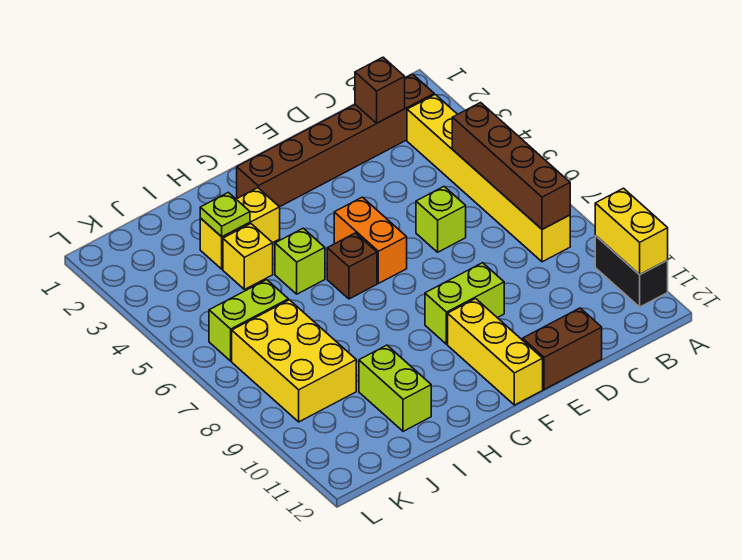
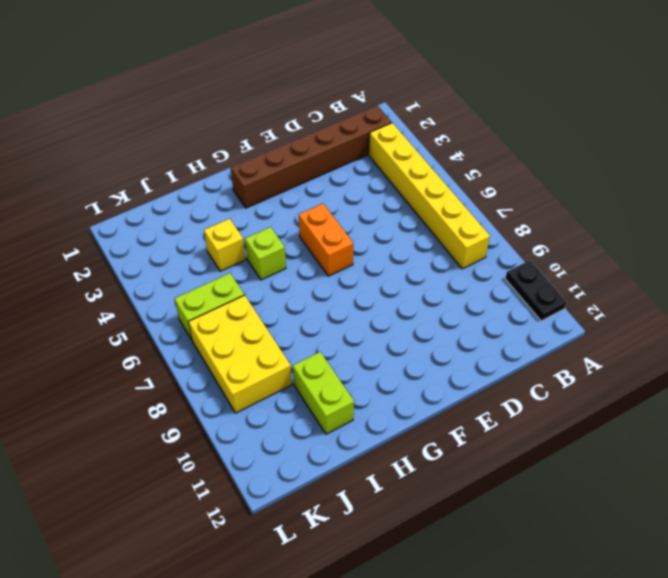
black 1x2 plate [505,260,567,321] -> black 1x2 brick [595,236,668,307]
none -> lime 1x1 brick [416,187,466,252]
none -> brown 1x2 brick [522,308,602,389]
none -> lime 1x2 brick [425,263,504,344]

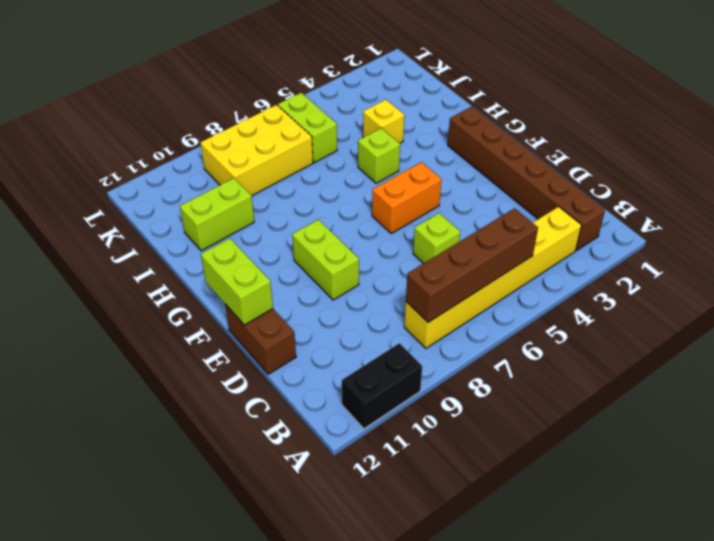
lime 1x2 brick [201,238,273,325] -> none
none -> yellow 1x3 brick [448,299,543,405]
none -> brown 1x1 brick [327,233,377,299]
none -> yellow 1x2 brick [200,188,280,269]

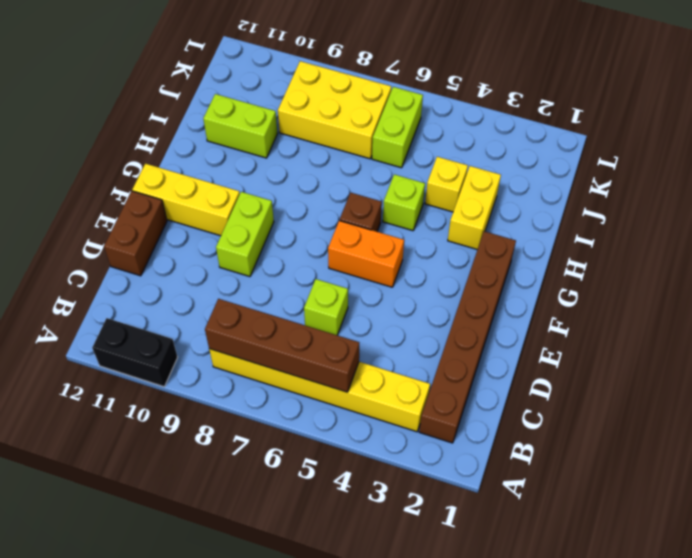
none -> yellow 1x2 brick [595,188,668,275]
none -> brown 1x1 brick [355,57,405,123]
none -> lime 1x1 plate [200,192,250,237]

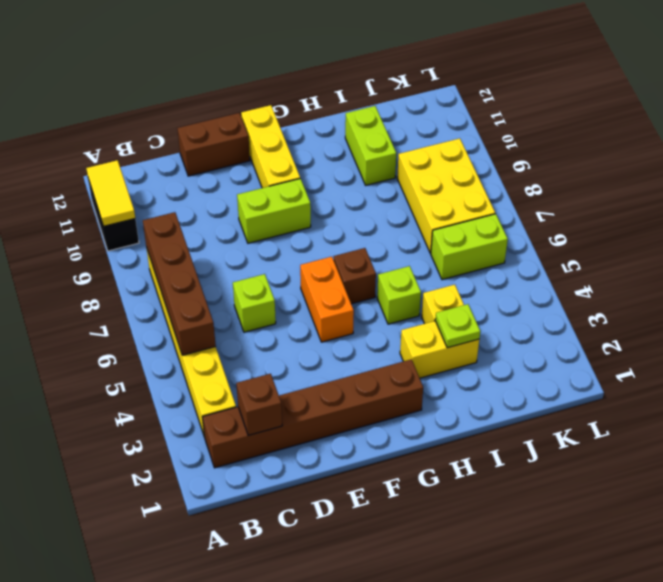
yellow 1x2 tile [86,160,135,226] -> yellow 1x2 brick [595,188,668,275]

